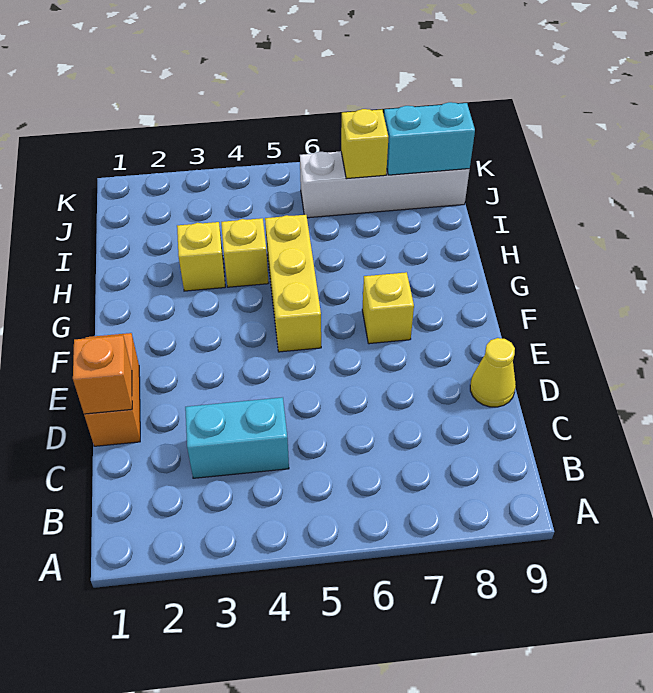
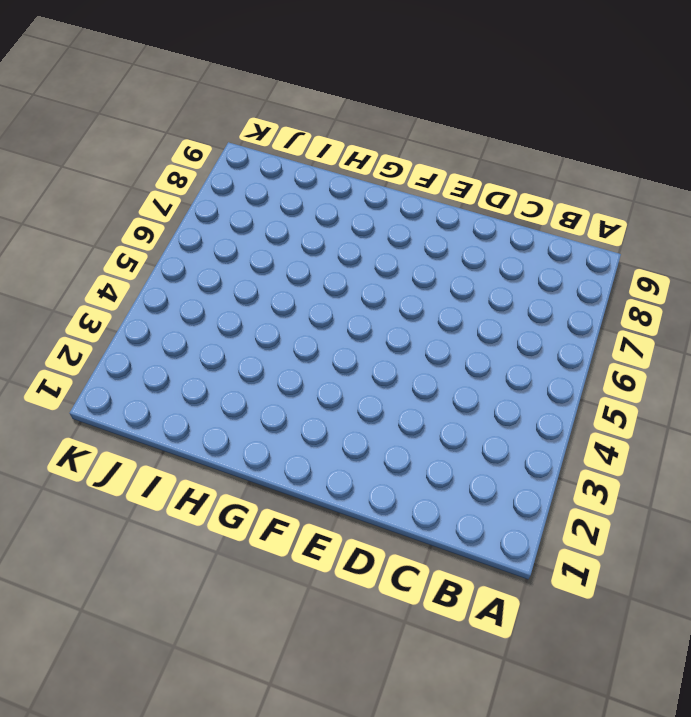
none -> cyan 1x2 brick [185,397,289,478]
none -> orange 1x2 brick [84,333,140,446]

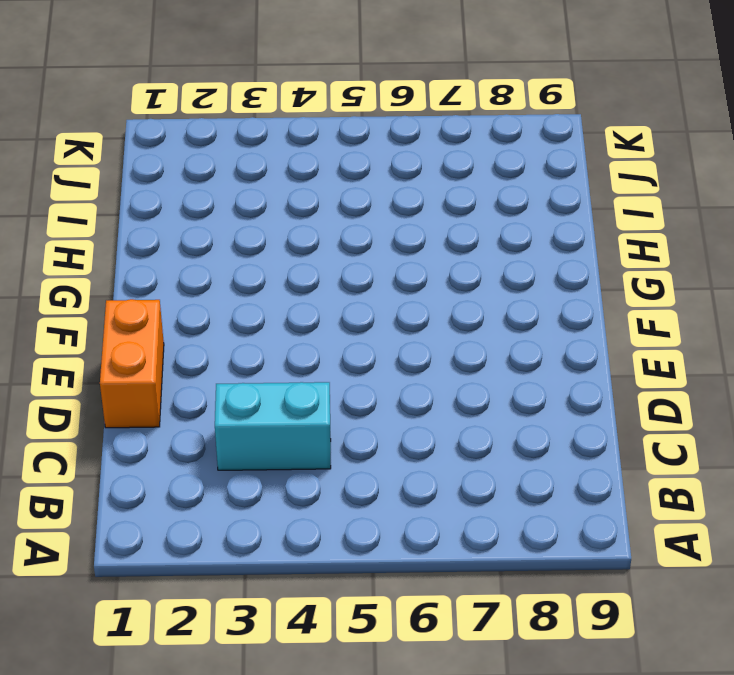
none -> yellow 1x1 cone [470,338,516,407]
none -> yellow 1x3 brick [265,215,321,352]

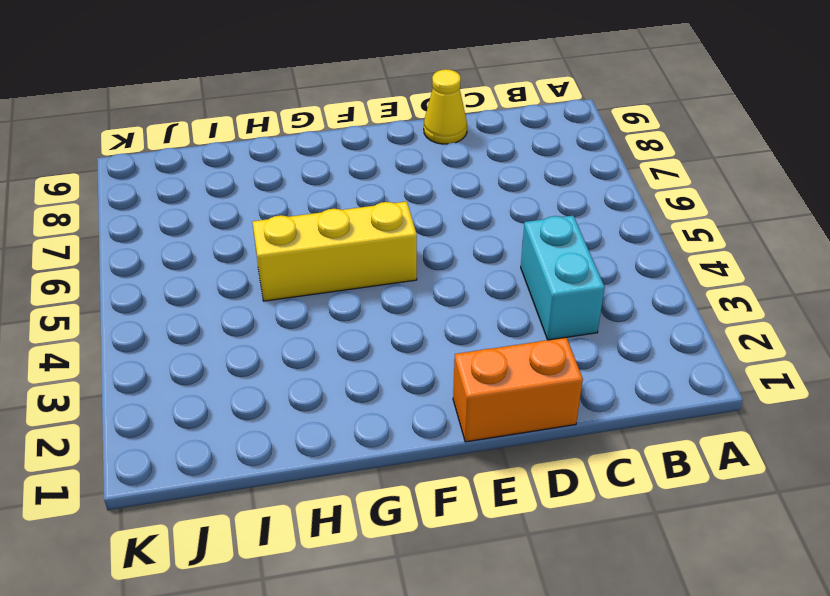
none -> yellow 1x1 brick [362,272,414,344]
none -> yellow 1x1 brick [177,222,225,291]

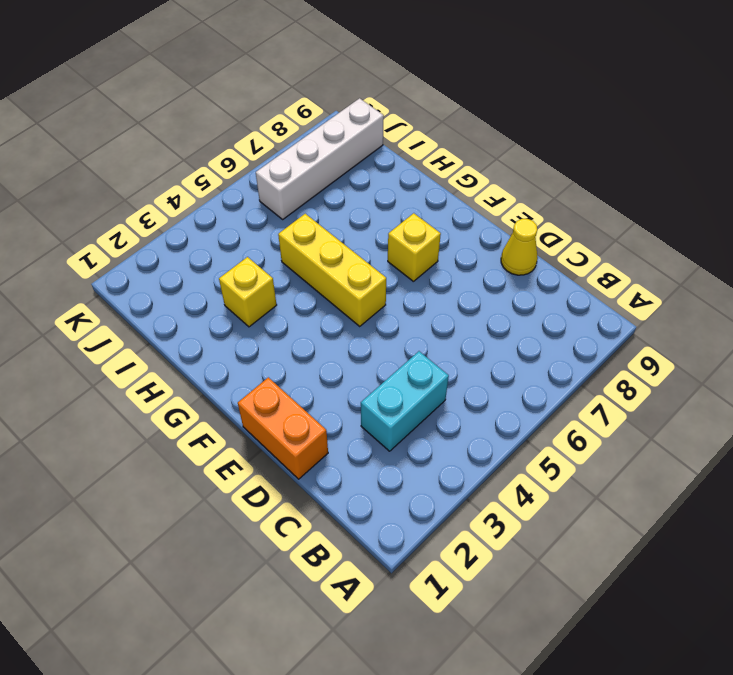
none -> yellow 1x1 brick [221,218,269,287]
none -> orange 1x1 brick [73,335,132,414]

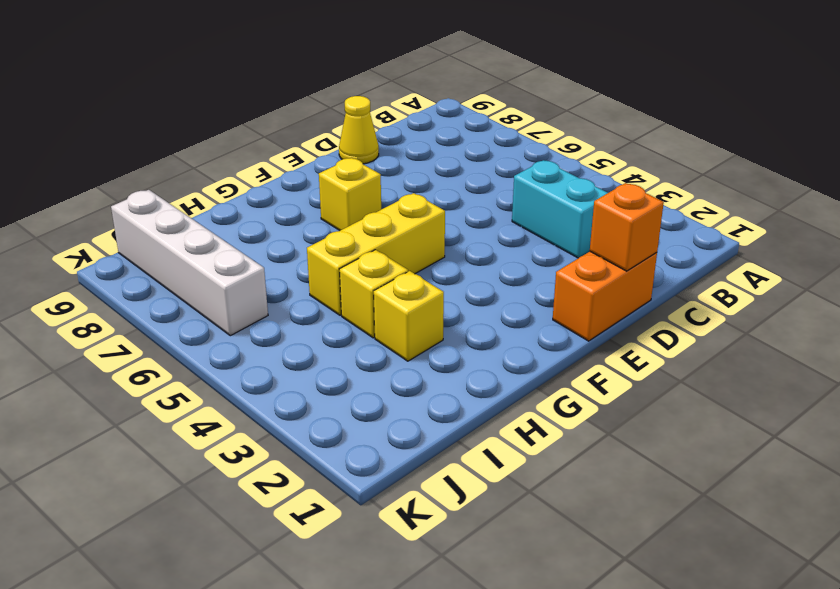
none -> yellow 1x1 brick [341,109,388,179]
none -> cyan 1x2 brick [384,102,475,175]

